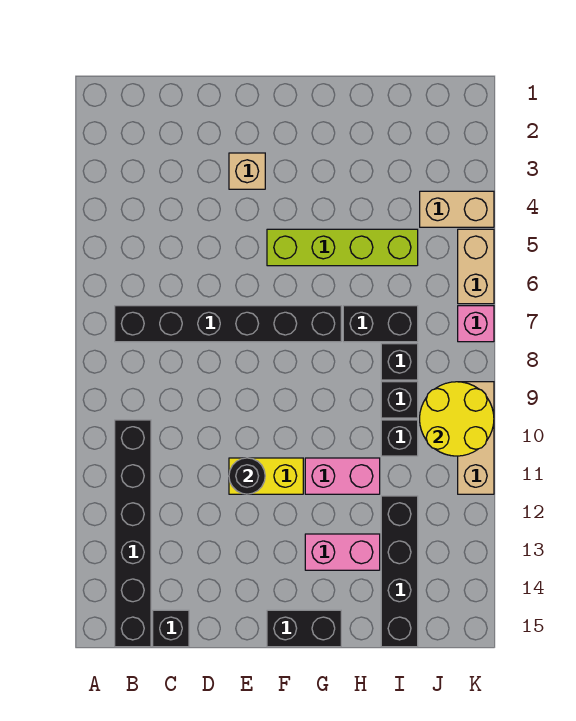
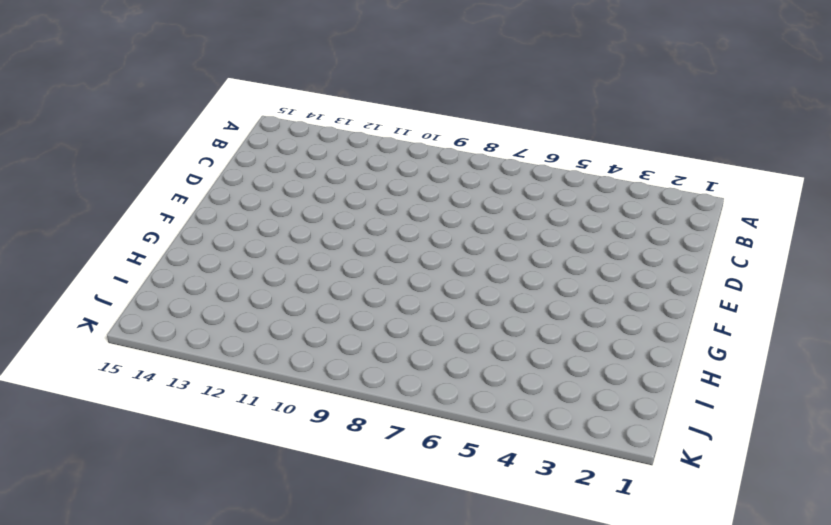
none -> black 1x6 brick [115,306,341,342]
none -> black 1x6 brick [115,420,151,647]
none -> black 1x1 brick [153,610,189,647]

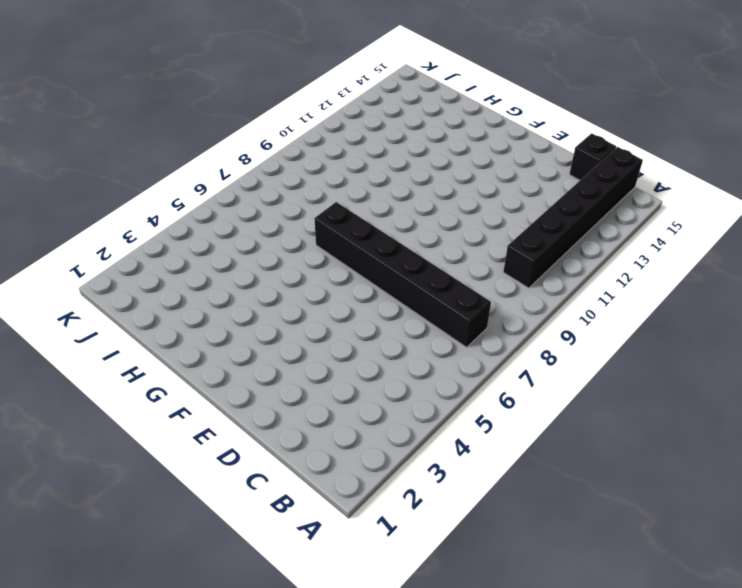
none -> tan 1x1 brick [229,153,265,189]
none -> yellow 1x2 brick [229,458,303,494]
none -> lime 1x4 brick [267,229,418,266]

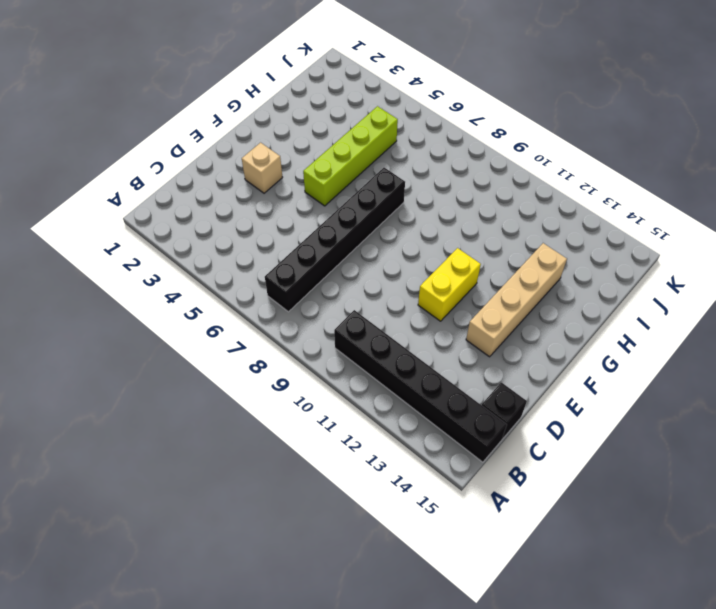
tan 1x4 brick [466,243,567,357] -> pink 1x2 brick [305,534,380,570]
none -> black 1x2 brick [267,610,341,647]
none -> pink 1x2 brick [305,458,380,494]
none -> black 1x2 brick [343,306,418,342]

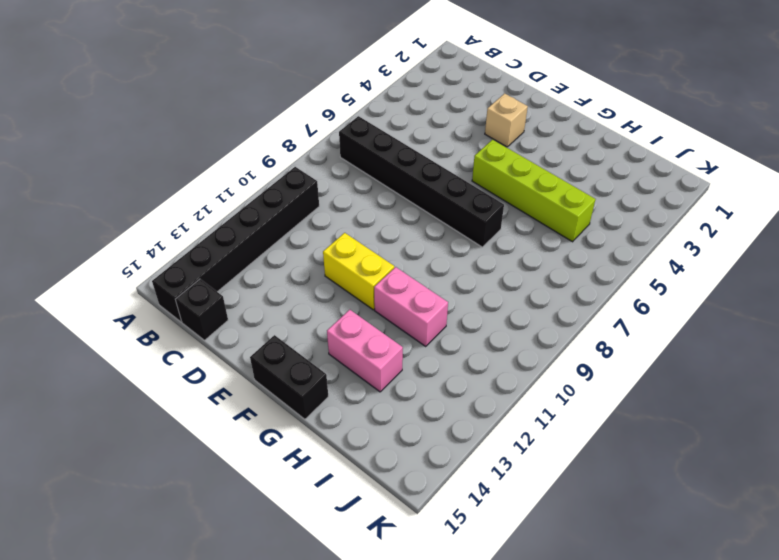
none -> black 1x2 brick [343,306,418,342]
none -> black 1x1 brick [381,344,418,380]
none -> black 1x1 brick [381,382,418,418]

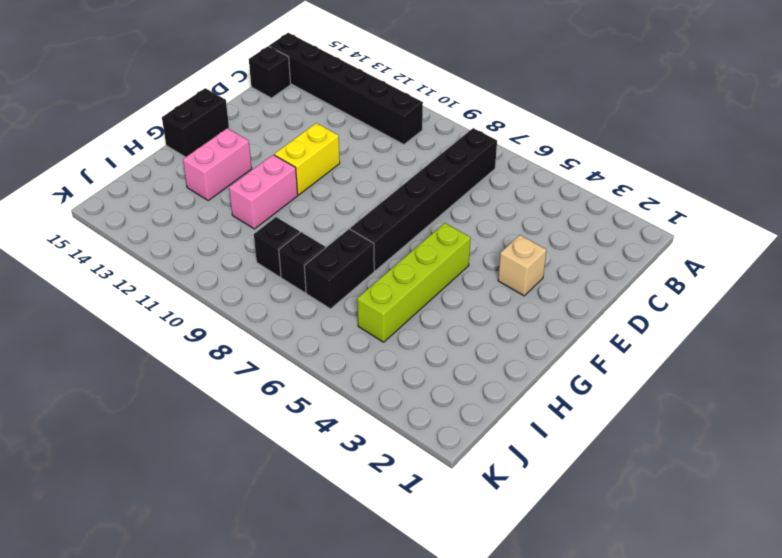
none -> black 1x1 brick [381,420,418,456]
none -> black 1x4 brick [381,496,418,647]
none -> tan 1x2 brick [420,191,494,227]

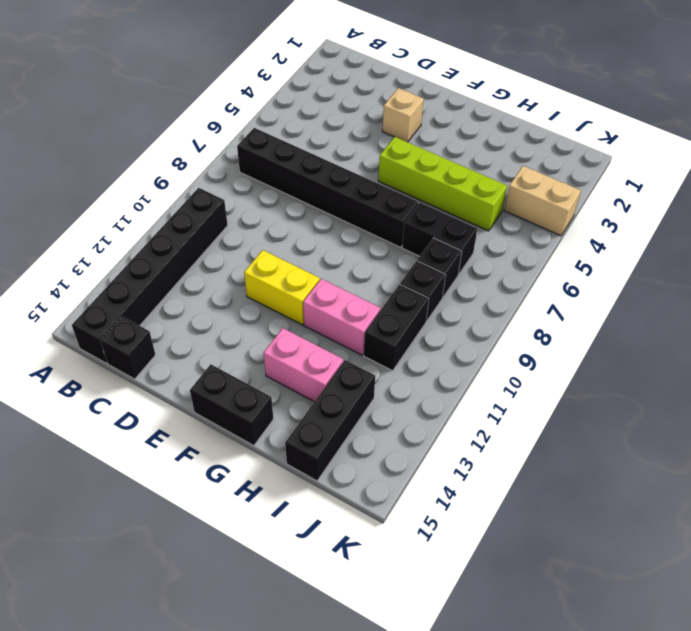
black 1x2 brick [364,284,429,371] -> black 1x1 brick [381,420,418,456]
black 1x3 brick [285,360,375,481] -> black 1x4 brick [381,496,418,647]
none -> tan 1x2 brick [458,229,494,304]
none -> pink 1x1 brick [458,306,494,342]
none -> tan 1x3 brick [458,382,494,494]

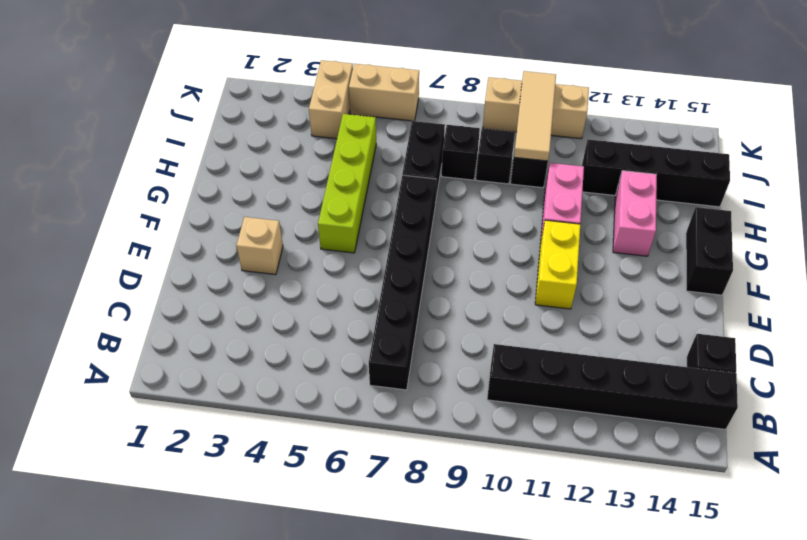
tan 1x3 tile [514,71,556,161] -> yellow 2x2 round brick [420,382,494,456]
none -> pink 1x1 brick [458,306,494,342]
none -> black 1x1 round brick [229,458,265,494]

